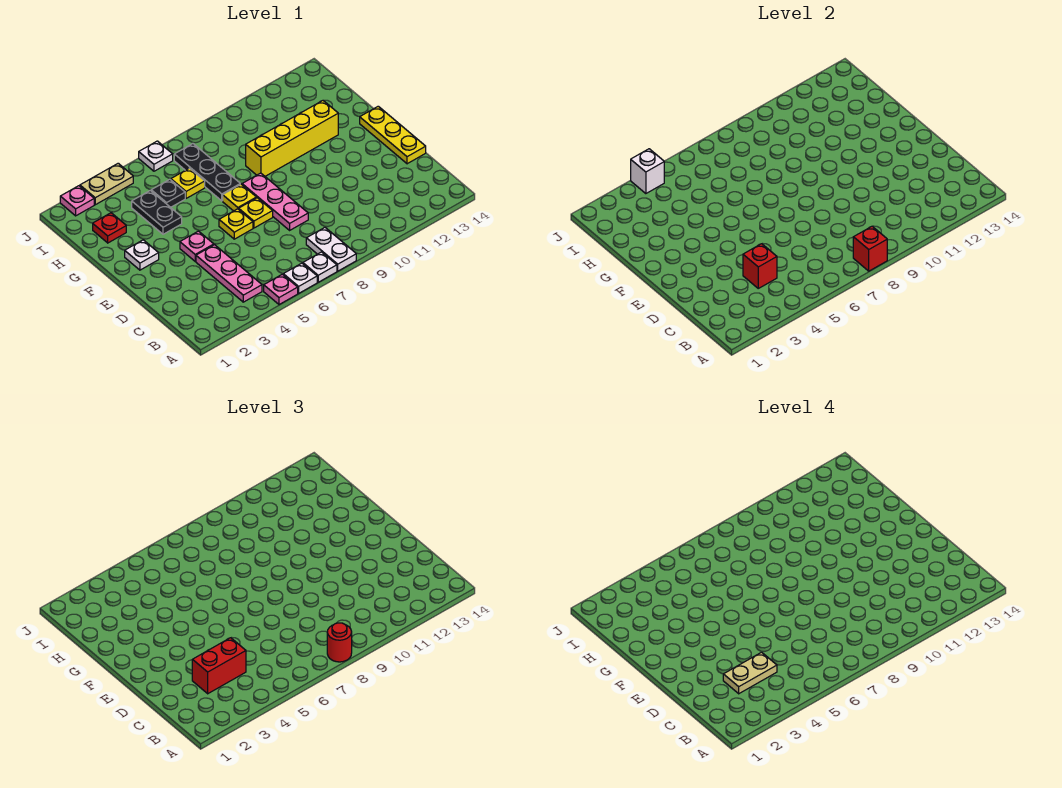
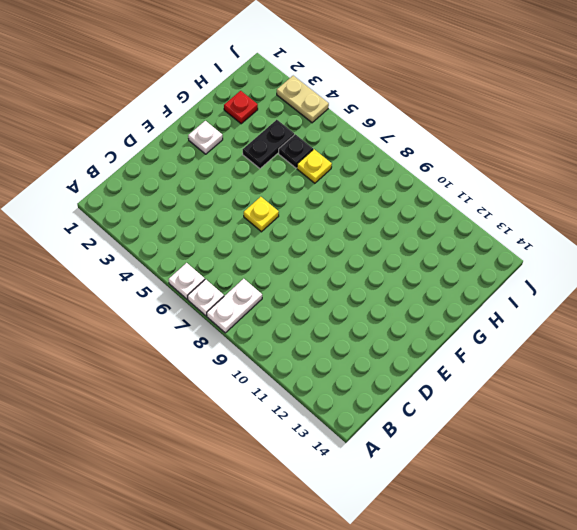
none -> pink 1x1 plate [264,274,298,305]
none -> pink 1x3 plate [196,245,262,302]
none -> pink 1x3 plate [242,173,308,230]

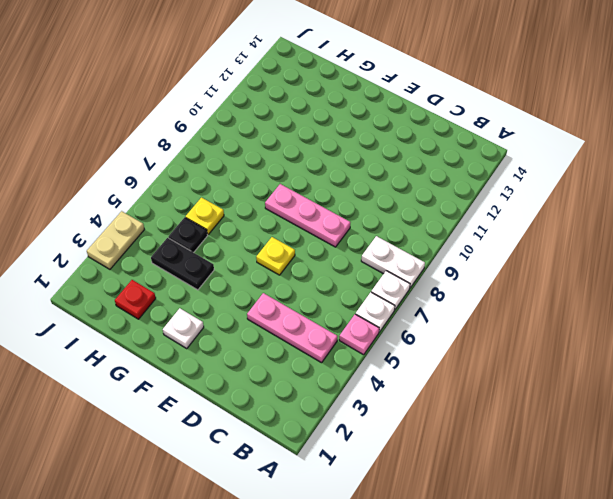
none -> yellow 1x3 plate [360,106,426,164]
none -> pink 1x1 plate [180,231,214,261]
none -> yellow 1x1 plate [239,198,273,228]

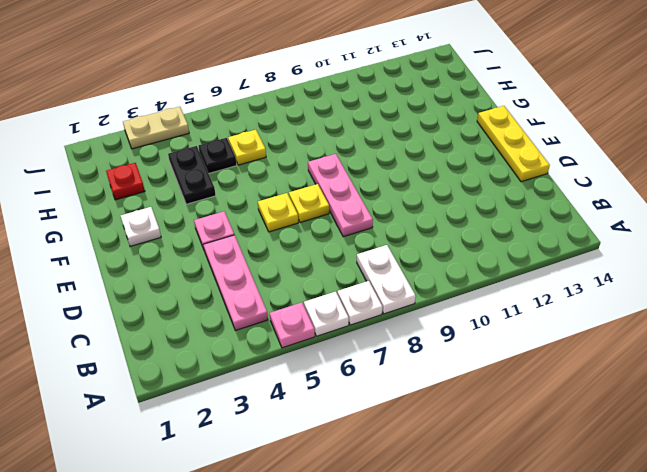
none -> yellow 1x1 plate [223,184,257,211]
none -> black 1x3 plate [174,144,240,201]
none -> yellow 1x4 brick [246,101,338,176]

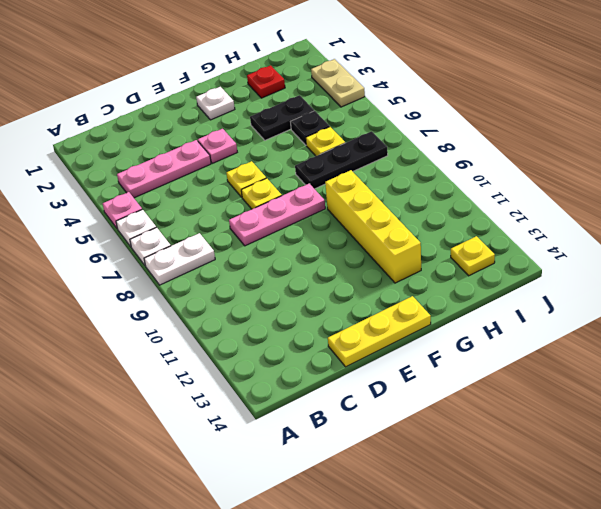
yellow 1x1 plate [451,236,495,276] -> yellow 1x1 plate moved to [223,184,257,211]
none -> pink 1x1 plate [60,186,94,216]
none -> white 1x1 plate [139,141,173,171]
none -> red 1x1 brick [853,226,887,271]

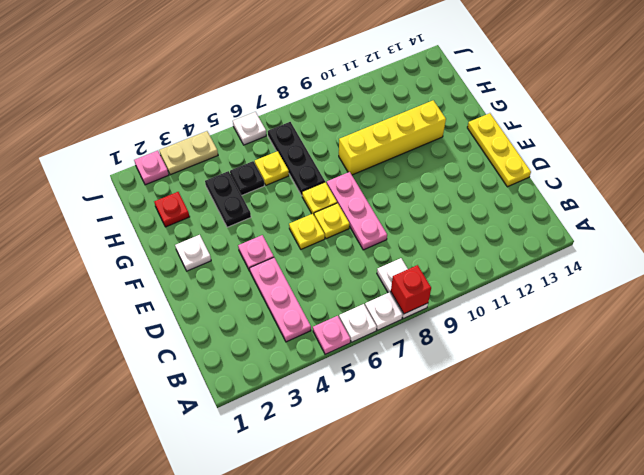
none -> red 1x1 brick [743,244,777,288]
none -> white 1x1 brick [631,149,664,194]
none -> red 1x1 round brick [327,623,352,662]

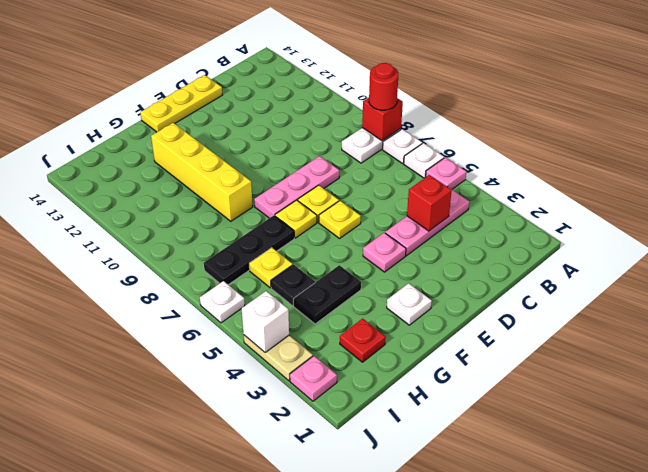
none -> red 1x2 brick [192,638,246,694]
none -> tan 1x2 plate [723,652,777,694]

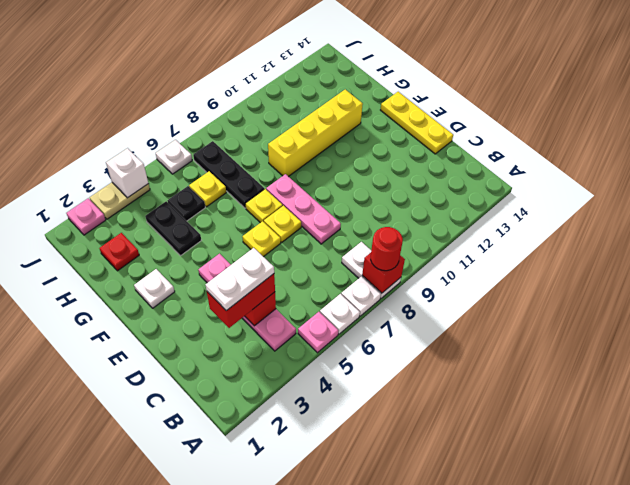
white 1x2 plate [205,248,274,311] -> tan 1x2 plate [723,652,777,694]

